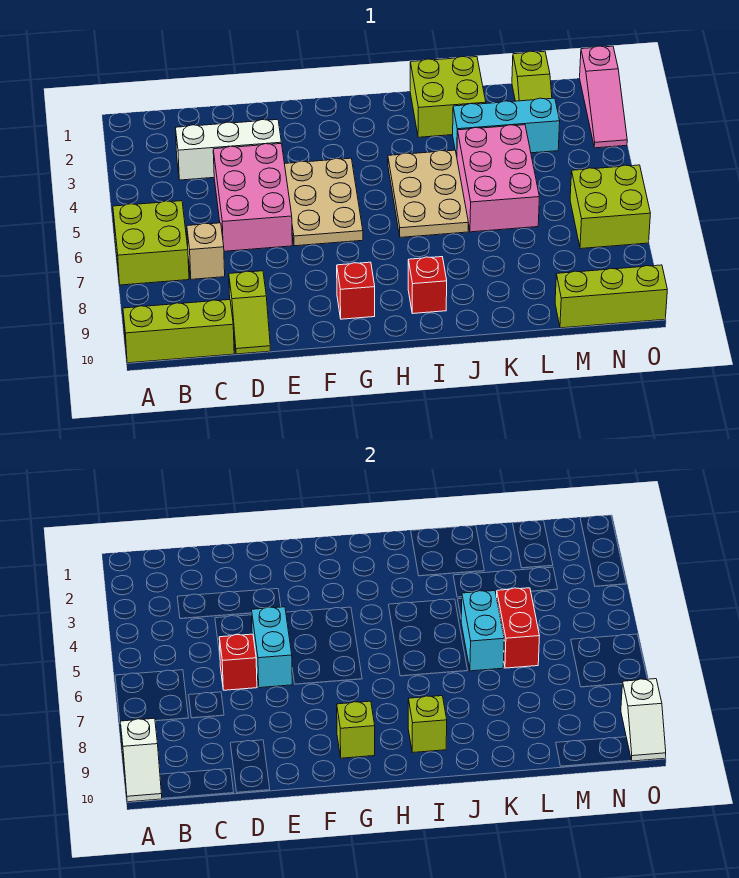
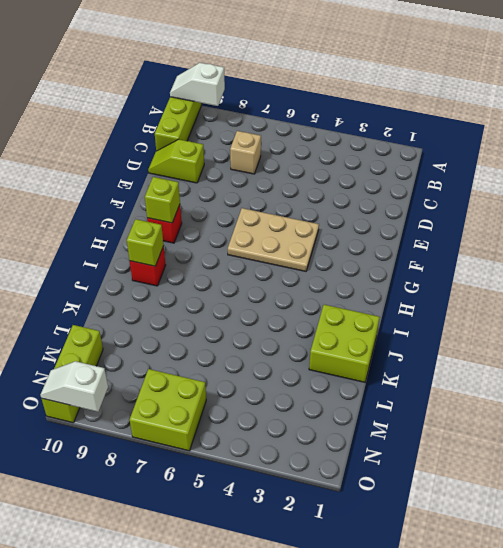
none -> lime 2x2 brick [113,201,189,285]
none -> white 1x3 brick [176,119,281,180]
none -> pink 2x3 brick [213,144,292,251]

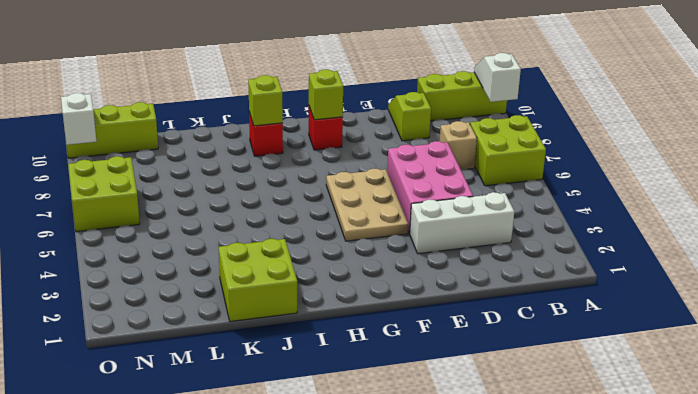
none -> tan 2x3 plate [388,150,468,237]
none -> cyan 1x3 brick [453,98,560,156]
none -> pink 2x3 brick [457,125,539,232]

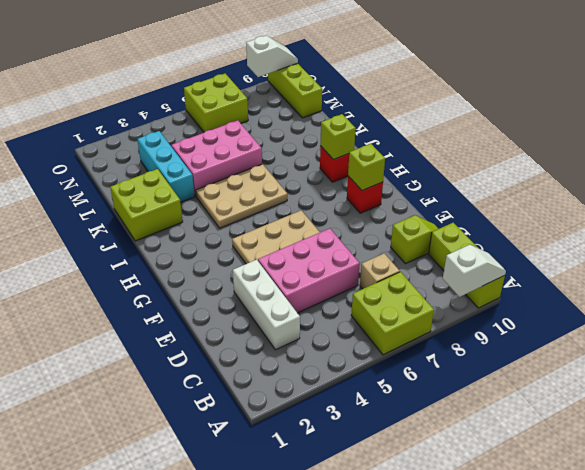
none -> lime 1x2 slope [512,51,552,101]
none -> pink 1x3 slope [580,46,627,148]
none -> red 1x1 brick [219,634,257,690]

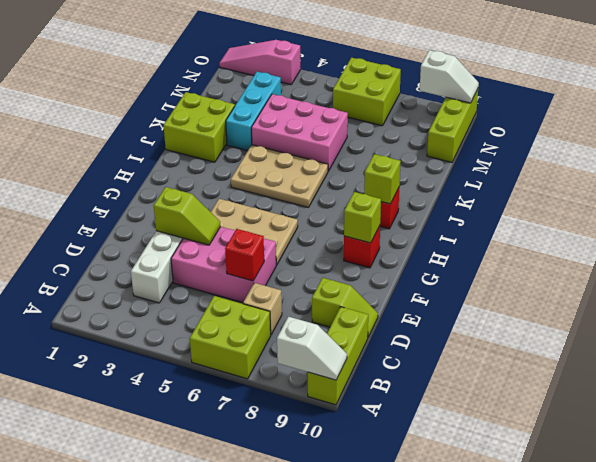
lime 1x2 slope [154,187,221,245] -> lime 1x2 slope moved to [512,51,552,101]
pink 1x3 slope [219,40,301,85] -> pink 1x3 slope turned to [580,46,627,148]
none -> cyan 1x2 brick [252,607,292,688]
none -> cyan 1x2 brick [461,591,504,671]
none -> red 1x2 brick [497,588,539,668]

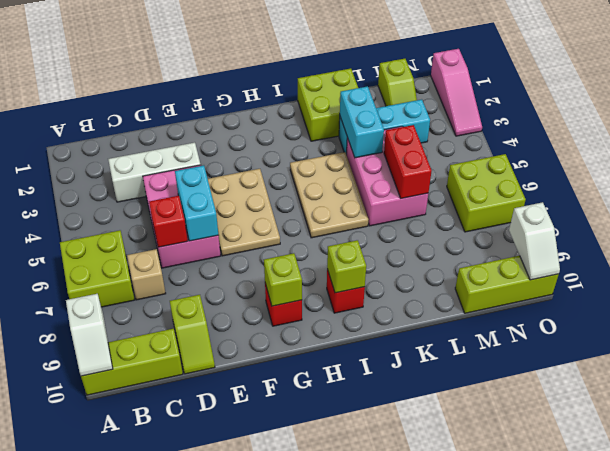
cyan 1x2 brick [340,86,384,158] -> cyan 1x2 brick moved to [461,591,504,671]

